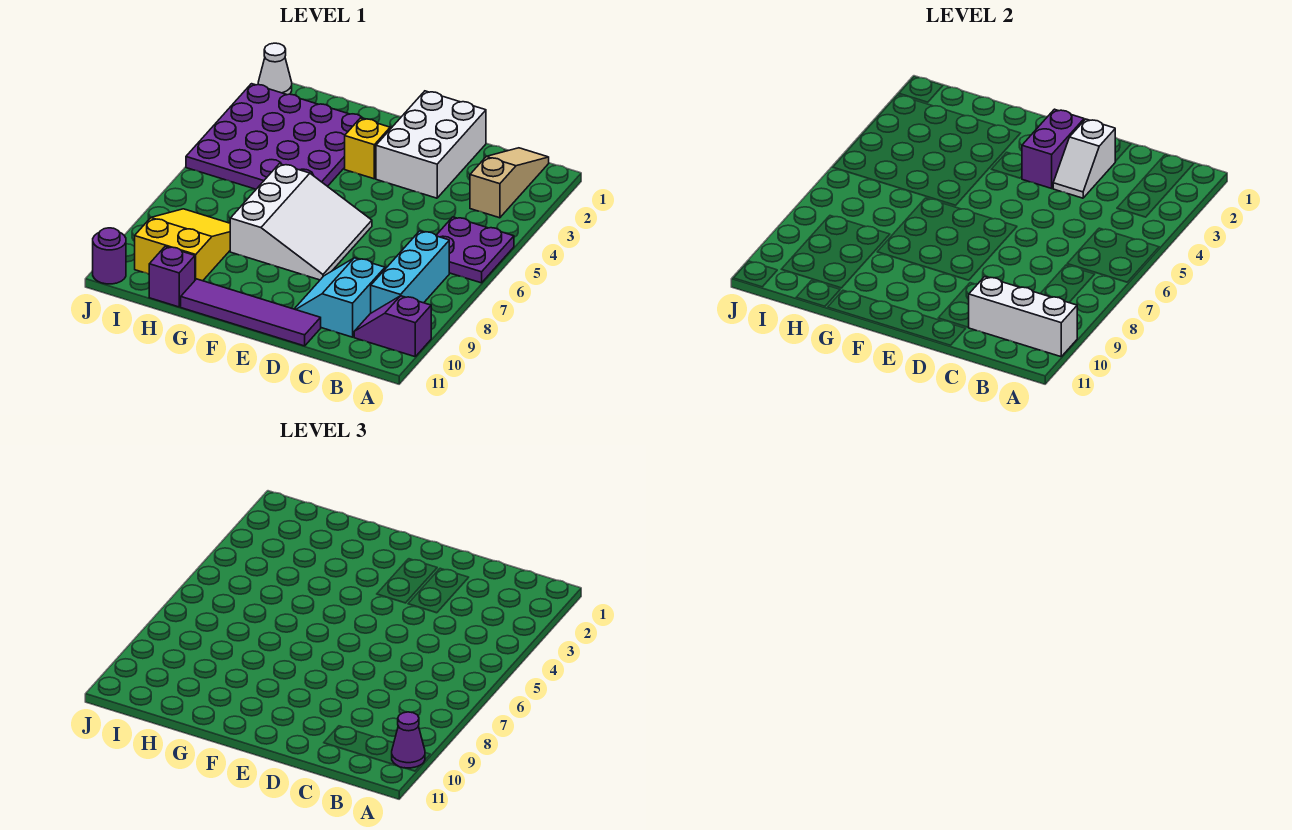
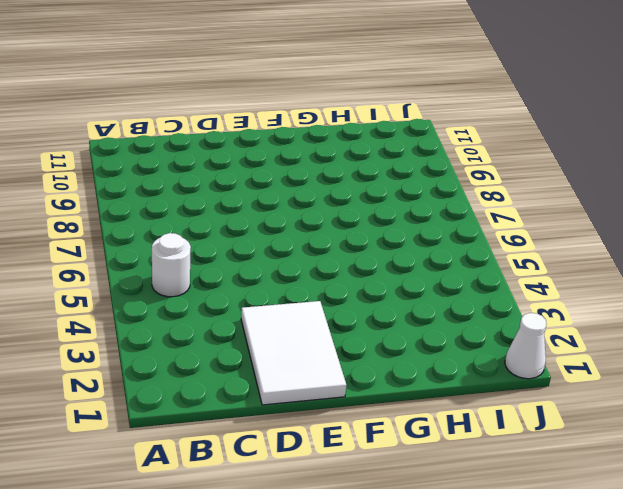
white 1x1 round brick [152,233,191,297] -> purple 2x2 plate [436,217,514,283]
white 2x3 tile [241,301,346,405] -> white 2x3 brick [376,91,486,198]
none -> purple 1x2 slope [354,296,431,357]
none -> tan 1x3 slope [470,148,549,218]
none -> cyan 1x3 brick [371,231,449,313]

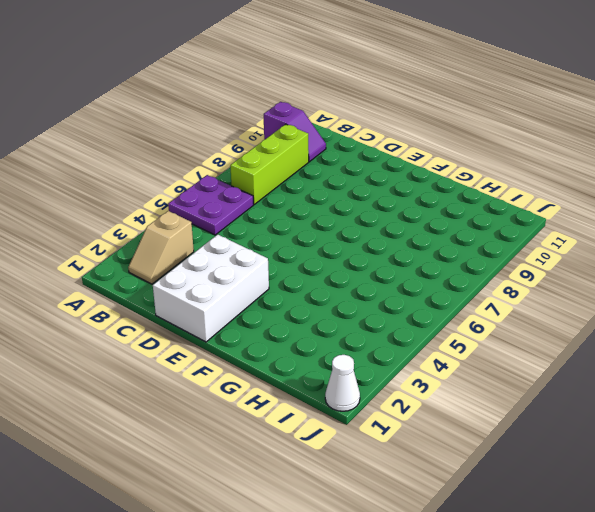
tan 1x2 slope [128,211,194,284] -> tan 1x3 slope [470,148,549,218]
lime 1x3 brick [230,124,309,204] -> cyan 1x3 brick [371,231,449,313]
none -> cyan 2x2 slope [295,258,385,337]
none -> purple 1x4 tile [181,279,321,346]
none -> white 3x3 slope [230,164,372,280]

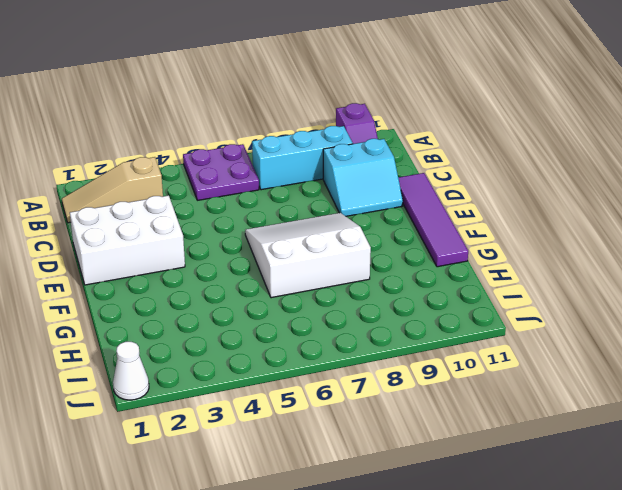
none -> yellow 1x1 brick [345,118,390,179]
none -> purple 4x4 plate [186,84,364,189]
none -> yellow 2x3 slope [135,209,230,281]

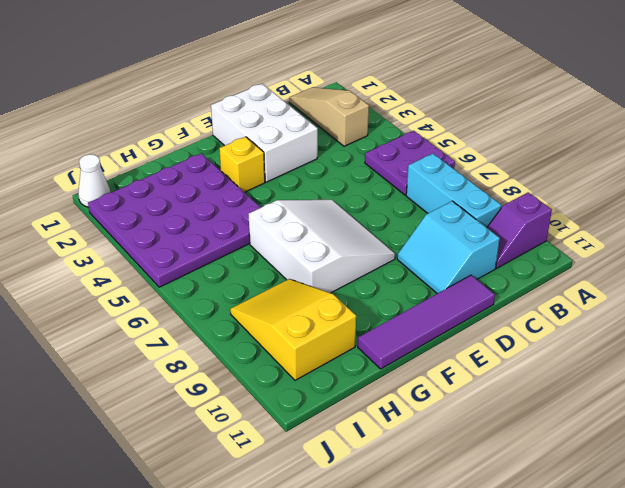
none -> purple 1x1 brick [149,246,195,307]
none -> purple 1x1 round brick [93,228,126,284]
none -> white 1x3 brick [968,277,1077,357]

